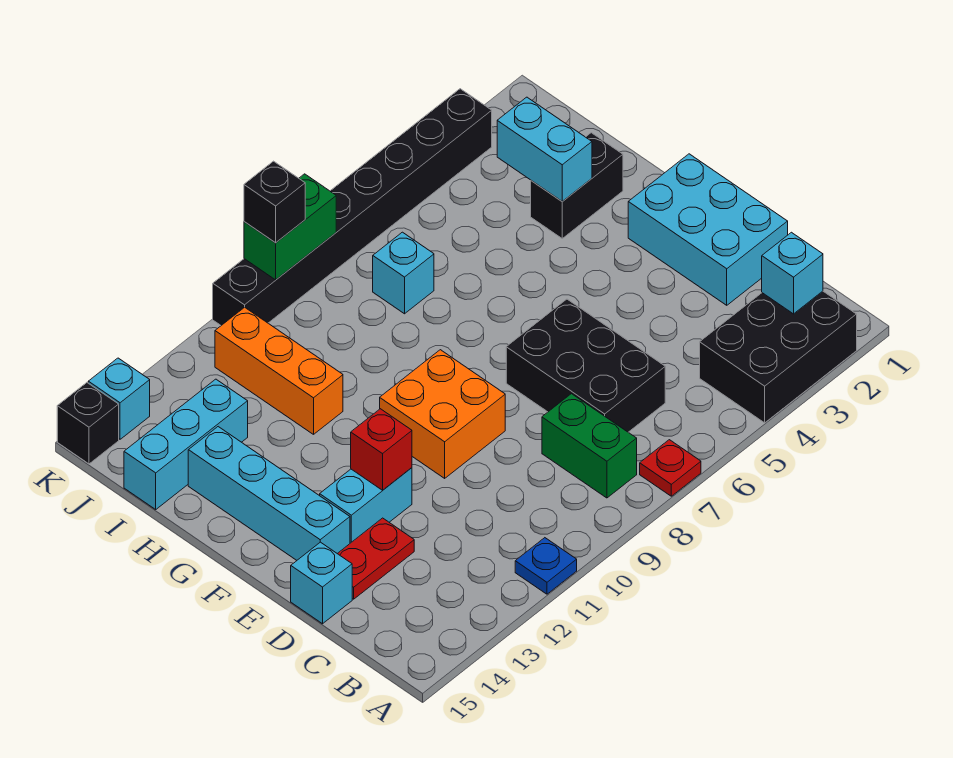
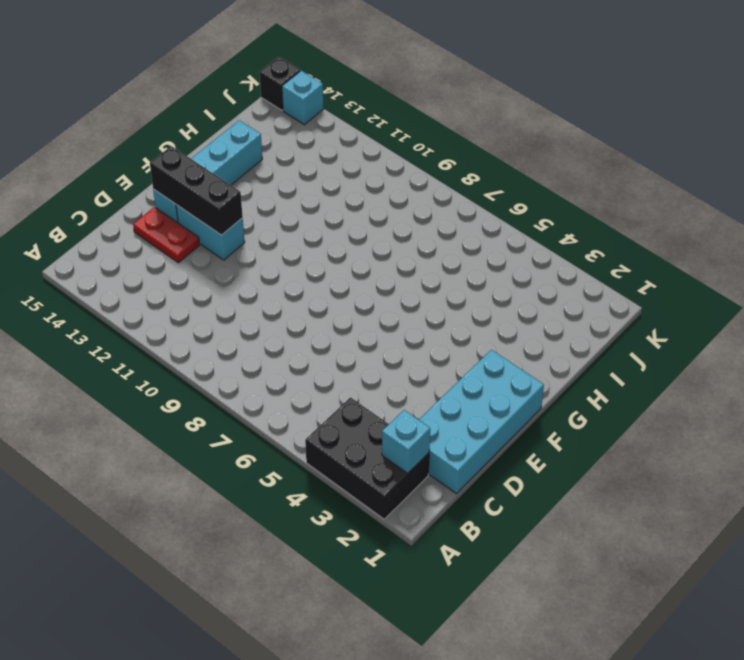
cyan 2x4 brick [419,350,544,494] -> cyan 2x3 brick [628,154,788,305]
black 1x3 brick [150,146,243,235] -> red 1x1 brick [351,409,412,490]
none -> red 1x1 plate [640,440,701,496]
none -> blue 1x1 plate [515,538,577,594]
none -> green 1x2 brick [542,394,637,498]

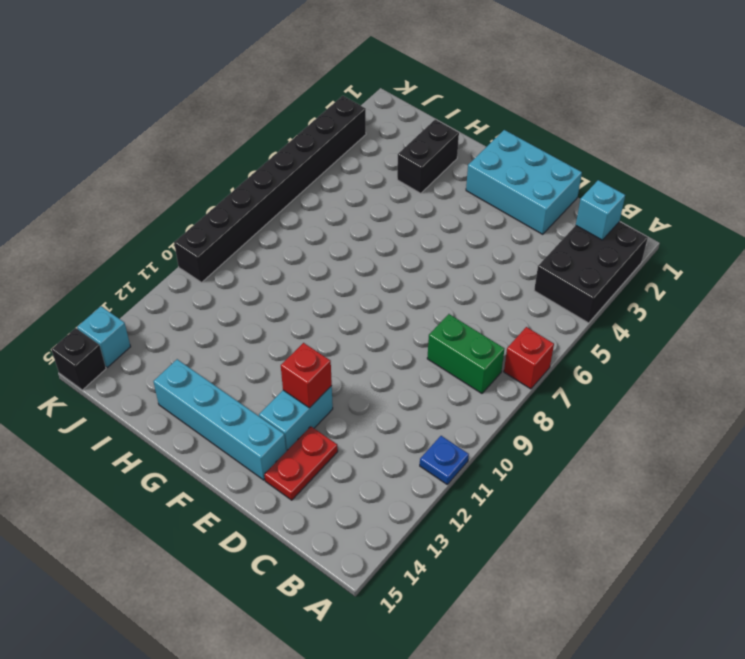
red 1x1 brick [504,327,554,389] -> red 1x1 plate [640,440,701,496]
none -> black 2x3 brick [506,299,665,432]
none -> cyan 1x1 brick [291,542,352,624]
none -> orange 2x2 brick [380,350,505,478]

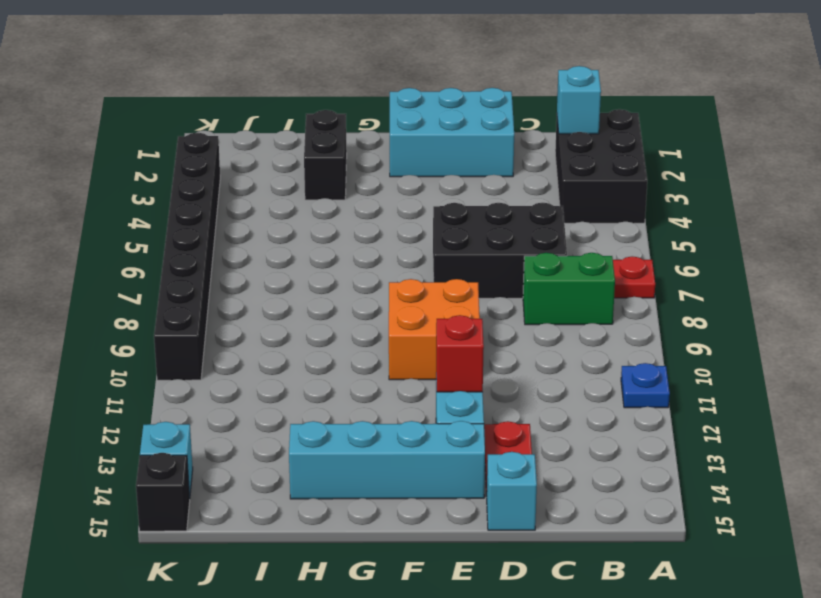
none -> orange 1x3 brick [215,307,343,434]
none -> cyan 1x1 brick [373,232,434,314]
none -> cyan 1x3 brick [124,379,248,509]

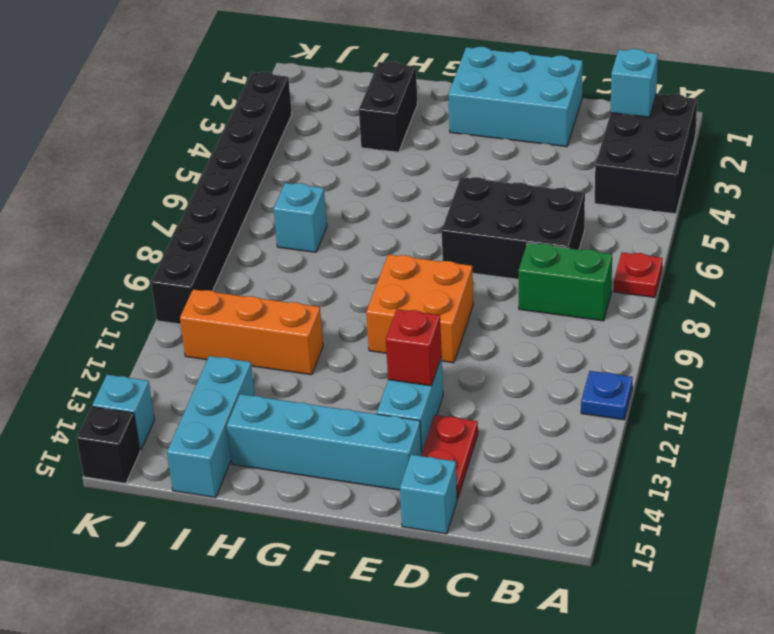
none -> cyan 1x2 brick [497,97,592,202]
none -> green 1x2 brick [244,174,336,280]
none -> black 1x1 brick [244,161,305,243]

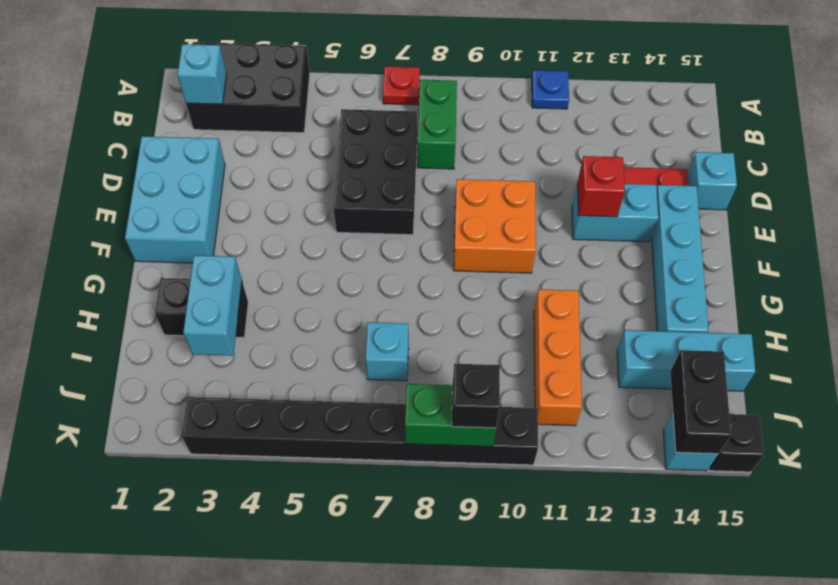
black 1x2 brick [670,350,731,454] -> none

